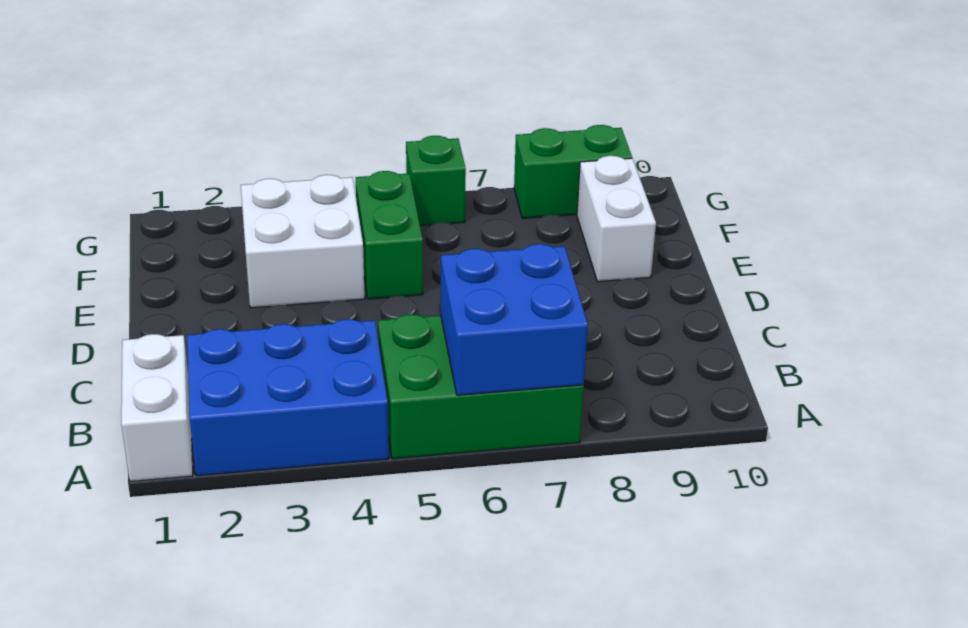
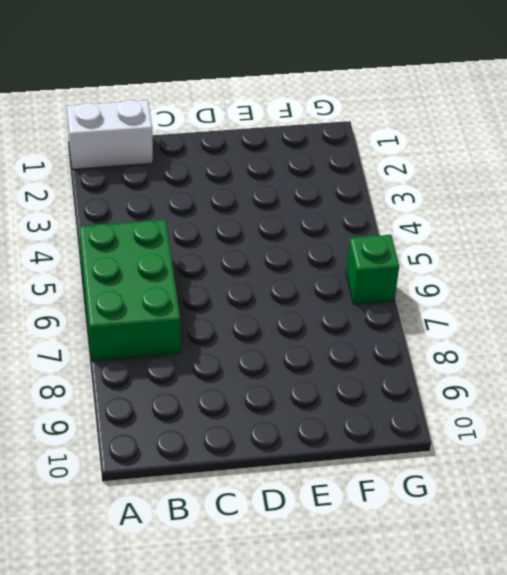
none -> blue 2x3 brick [187,319,389,476]
none -> white 2x2 brick [241,175,365,308]

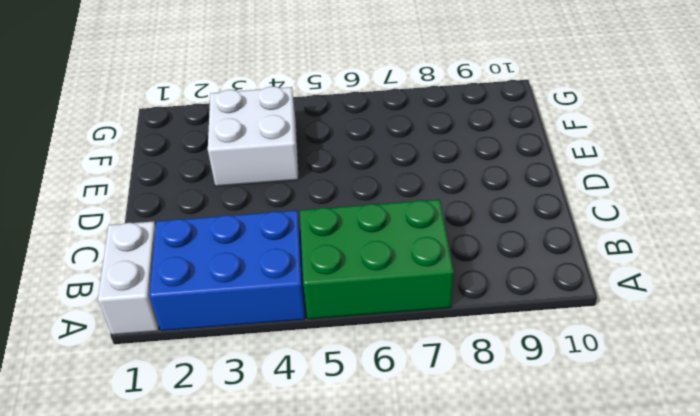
none -> green 1x2 brick [356,171,423,299]
none -> white 1x2 brick [577,156,656,282]

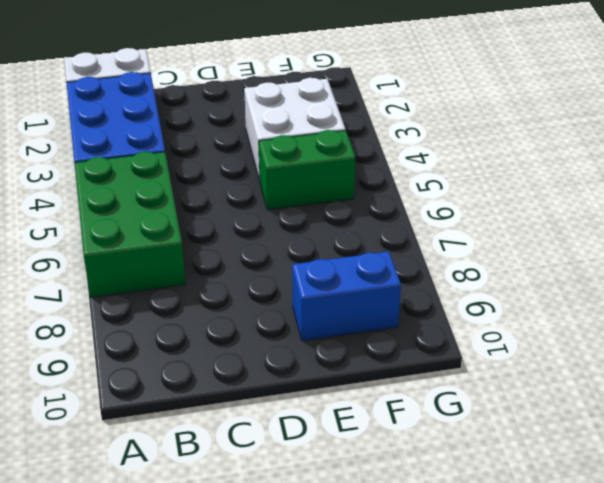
blue 1x2 brick [292,252,401,341] -> white 1x2 brick [577,156,656,282]
none -> green 1x1 brick [406,136,466,226]
none -> green 1x2 brick [514,125,632,218]

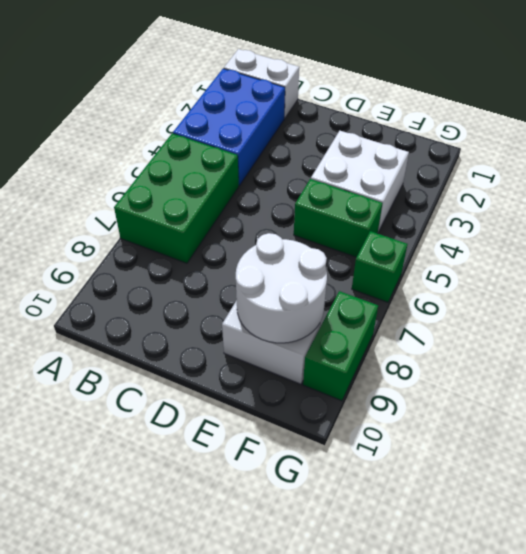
white 2x2 round brick [236,233,327,343] -> none
none -> blue 2x2 brick [441,244,588,395]

